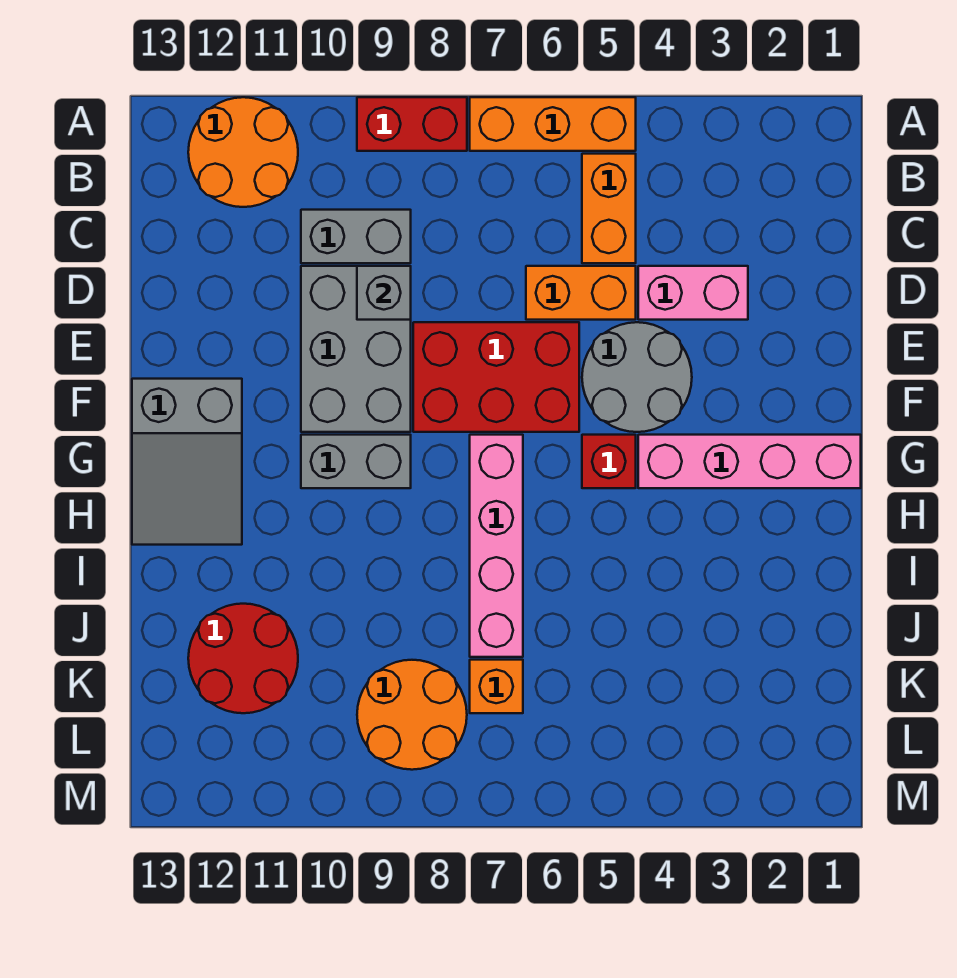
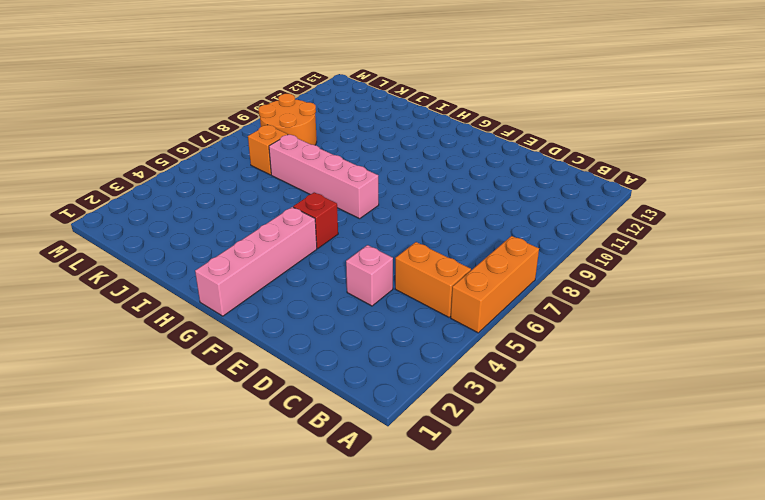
pink 1x1 brick [346,245,393,306] -> pink 1x2 brick [638,266,748,320]
none -> red 1x2 brick [357,97,467,151]
none -> orange 2x2 round brick [188,97,298,207]
none -> grey 1x2 brick [301,210,411,263]

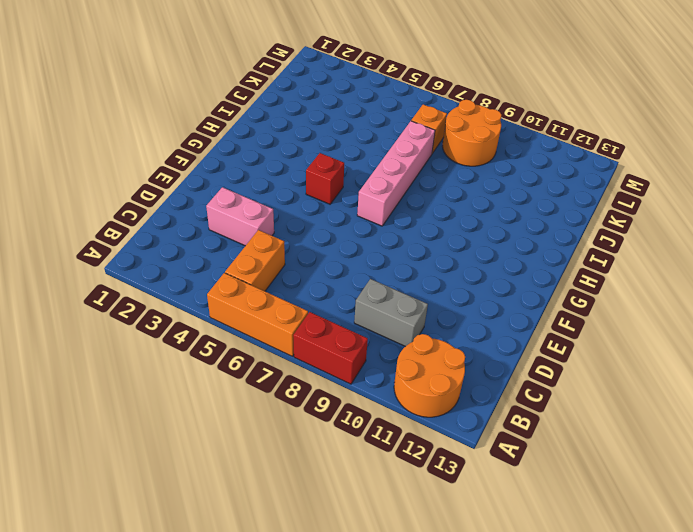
none -> orange 1x2 brick [526,266,636,320]
none -> grey 2x3 brick [301,266,411,432]
none -> grey 2x2 round brick [582,322,692,432]

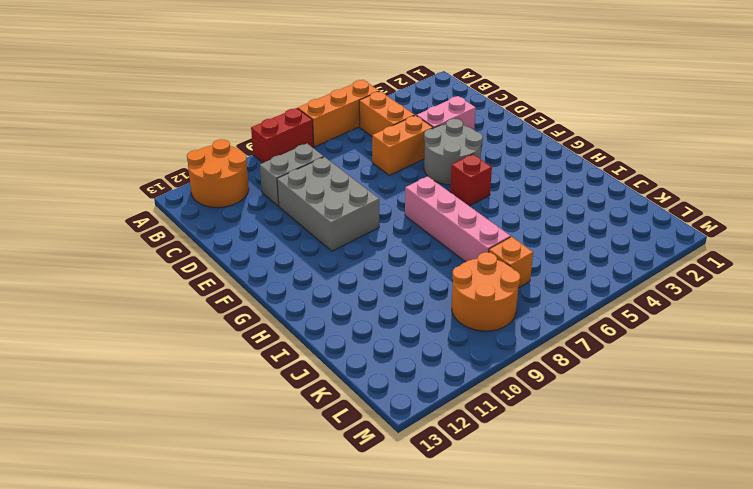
none -> red 2x3 brick [413,322,579,432]
none -> grey 2x3 slope [132,379,242,545]
none -> pink 1x4 brick [638,435,861,488]

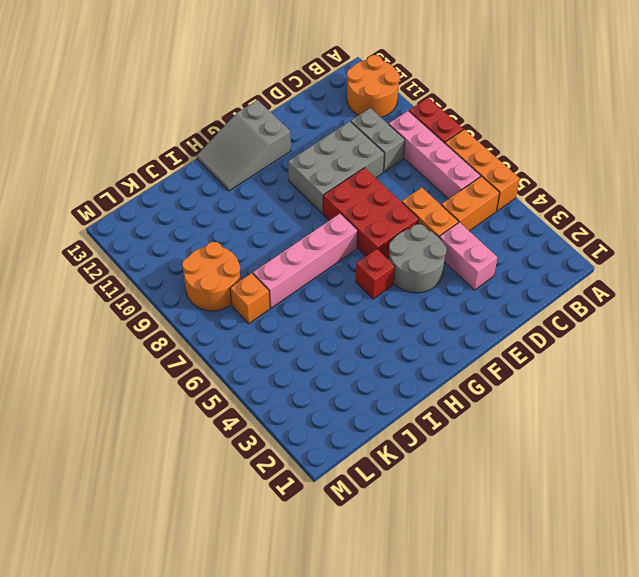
pink 1x4 brick [389,111,480,199] -> pink 1x4 brick moved to [638,435,861,488]
none -> grey 1x2 brick [301,435,411,488]
none -> red 2x2 round brick [188,604,298,713]
none -> grey 1x1 brick [357,266,411,320]

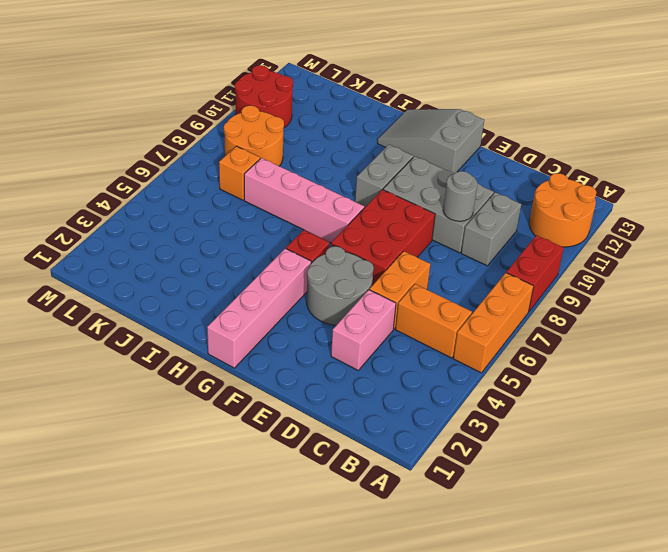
grey 1x1 round brick [443,171,477,221] -> grey 1x1 brick [357,266,411,320]
red 2x2 round brick [235,65,293,128] -> red 2x2 round brick moved to [188,604,298,713]

